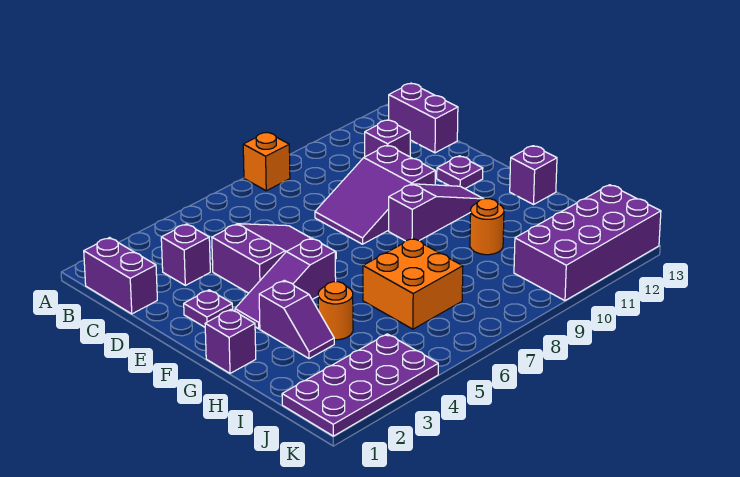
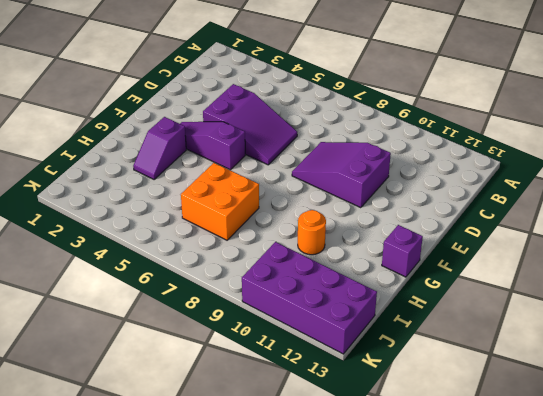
none -> orange 1x1 brick [243,133,290,191]
none -> purple 1x2 brick [84,238,157,314]
none -> purple 1x2 brick [389,83,458,153]

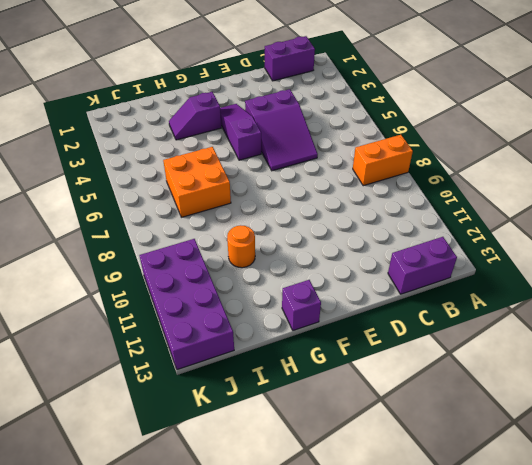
orange 1x2 brick [353,135,413,186] -> orange 1x1 brick [243,133,290,191]
none -> purple 1x1 brick [161,224,210,285]
none -> purple 1x1 brick [365,120,410,157]
none -> purple 2x3 slope [315,145,435,244]

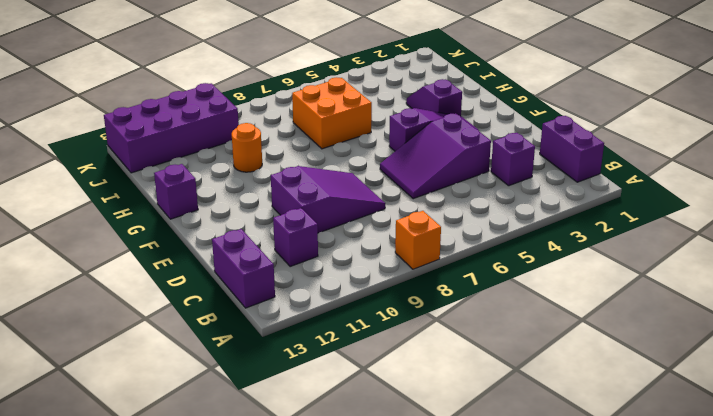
none -> purple 1x1 plate [184,290,233,327]
none -> purple 1x1 plate [437,156,483,189]
none -> purple 1x3 slope [389,184,483,241]

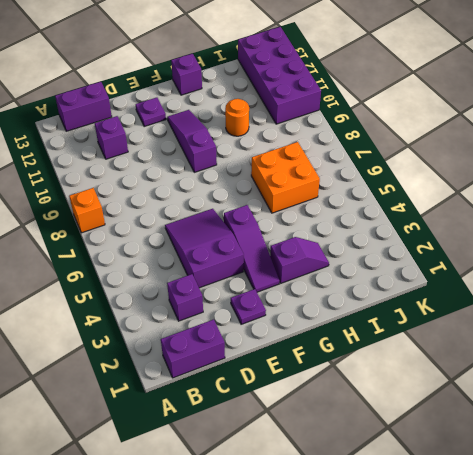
none -> purple 2x3 slope [315,145,435,244]
none -> purple 1x1 brick [205,309,256,373]
none -> orange 1x1 round brick [318,282,353,340]

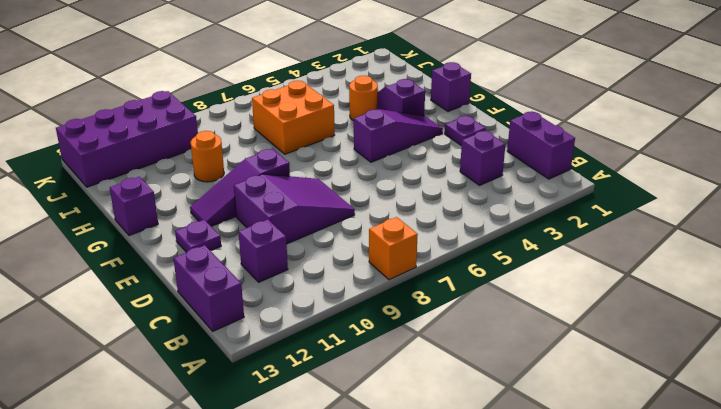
none -> purple 2x3 slope [212,224,336,293]
none -> purple 2x4 plate [282,334,438,436]

